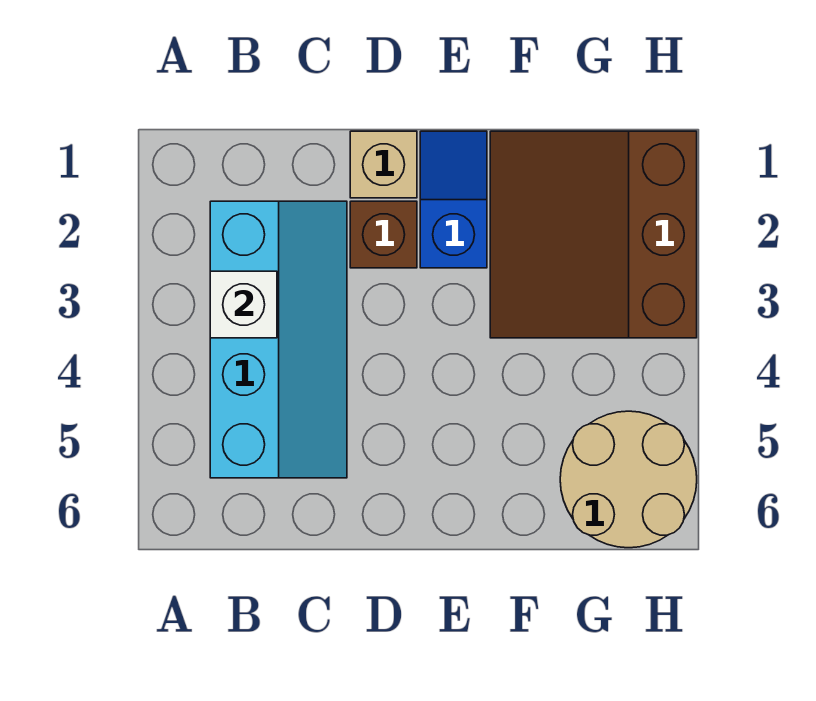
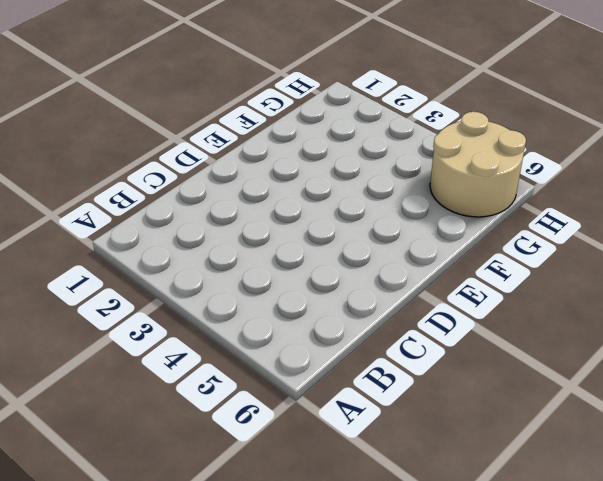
none -> cyan 2x4 slope [210,201,347,478]
none -> tan 1x1 brick [350,131,417,198]

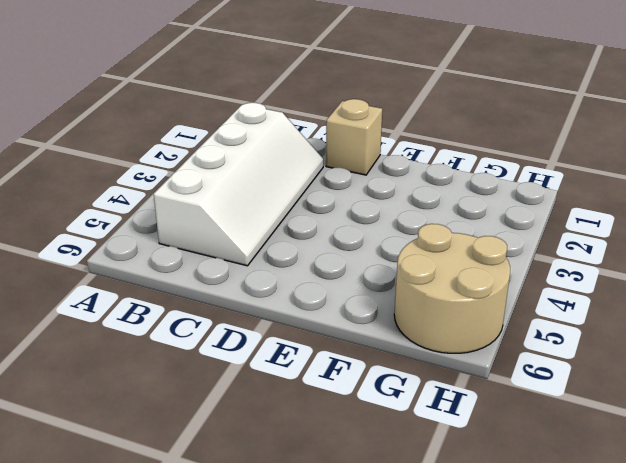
white 2x4 slope [154,103,323,266] -> cyan 2x4 slope [210,201,347,478]
none -> brown 1x1 brick [350,201,417,268]
none -> blue 1x2 slope [420,131,487,268]

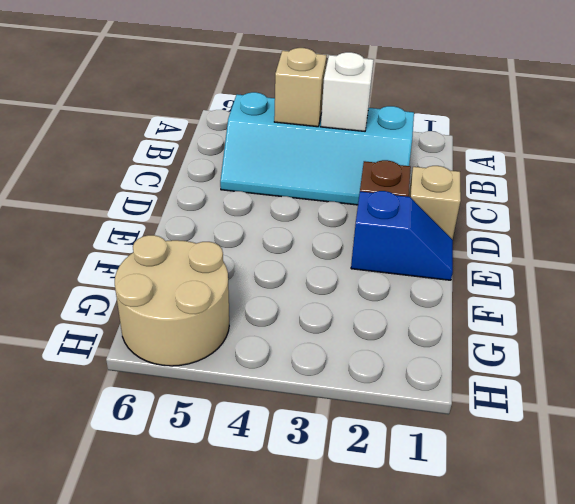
tan 1x1 brick [274,48,327,127] -> none
none -> brown 3x3 slope [490,131,697,338]

